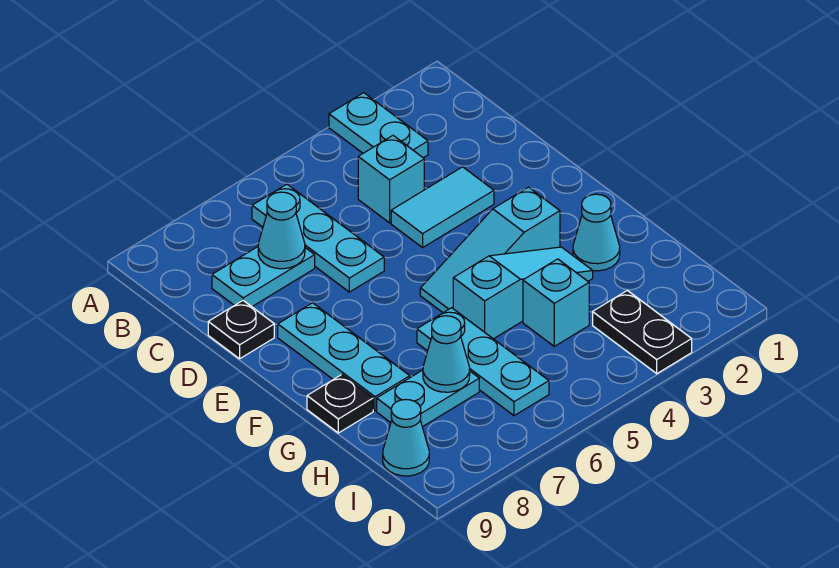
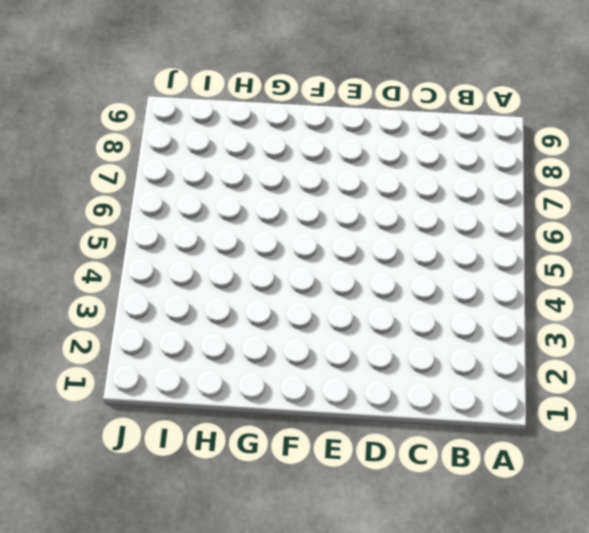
none -> cyan 1x2 plate [329,93,428,158]
none -> cyan 1x3 plate [252,184,384,292]
none -> cyan 1x1 brick [358,136,424,223]

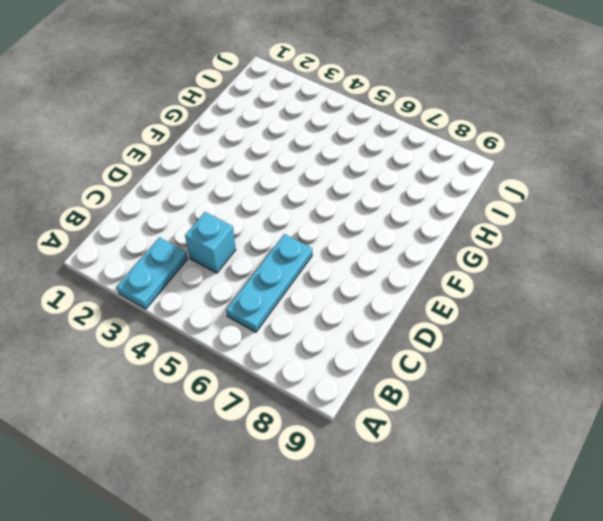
none -> cyan 1x2 plate [212,247,315,307]
none -> cyan 1x2 tile [391,167,494,248]
none -> black 1x1 plate [208,301,274,359]

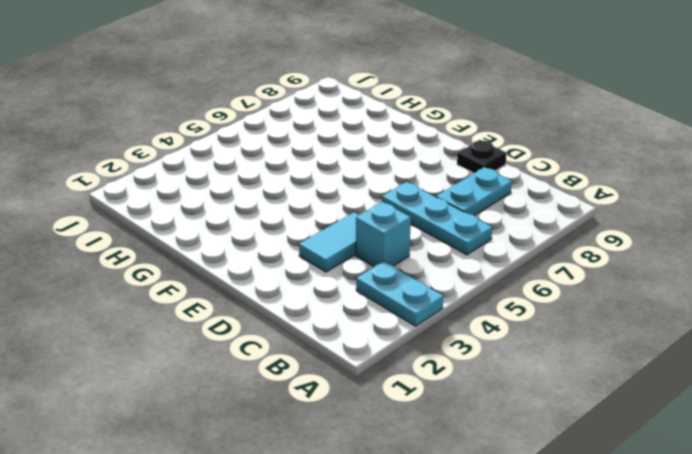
none -> cyan 1x3 plate [278,303,410,411]
none -> cyan 1x3 slope [420,187,560,313]
none -> cyan 1x1 cone [573,194,620,271]

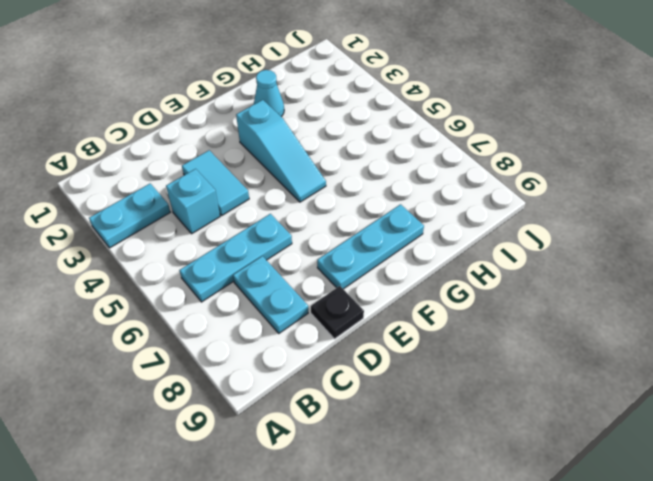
none -> cyan 1x3 slope [453,247,593,339]
none -> cyan 1x3 plate [417,308,549,416]
none -> black 1x1 plate [307,375,373,433]

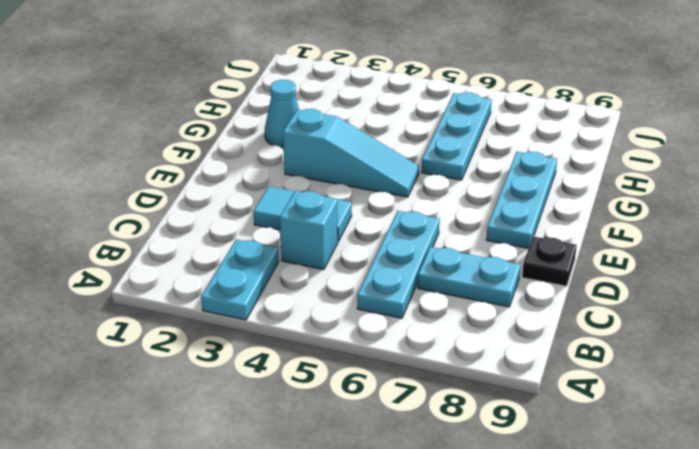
none -> cyan 1x3 slope [453,247,593,339]
none -> black 1x1 plate [307,375,373,433]
none -> cyan 1x1 brick [523,259,589,346]

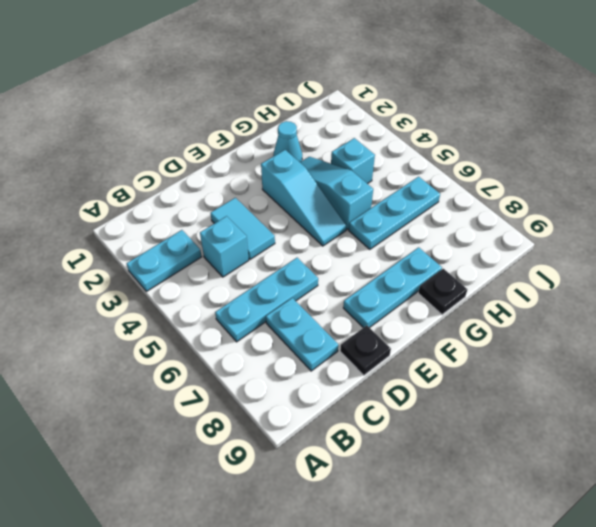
none -> cyan 1x2 plate [377,370,479,427]
none -> black 1x2 plate [593,290,692,374]
none -> cyan 1x1 cone [383,399,429,476]

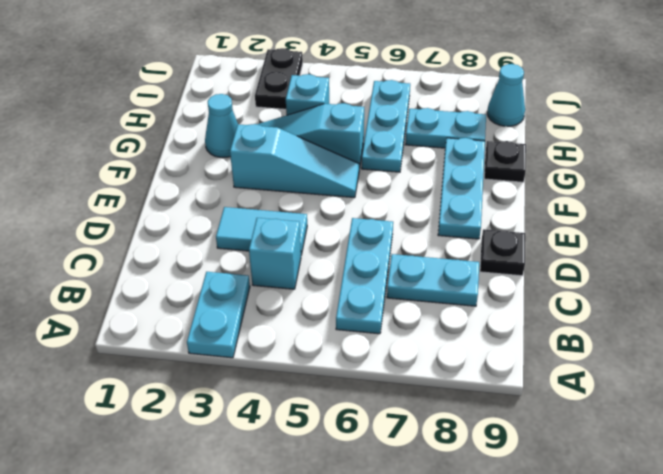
none -> cyan 1x1 cone [258,192,305,269]
none -> cyan 1x1 cone [423,316,470,392]

